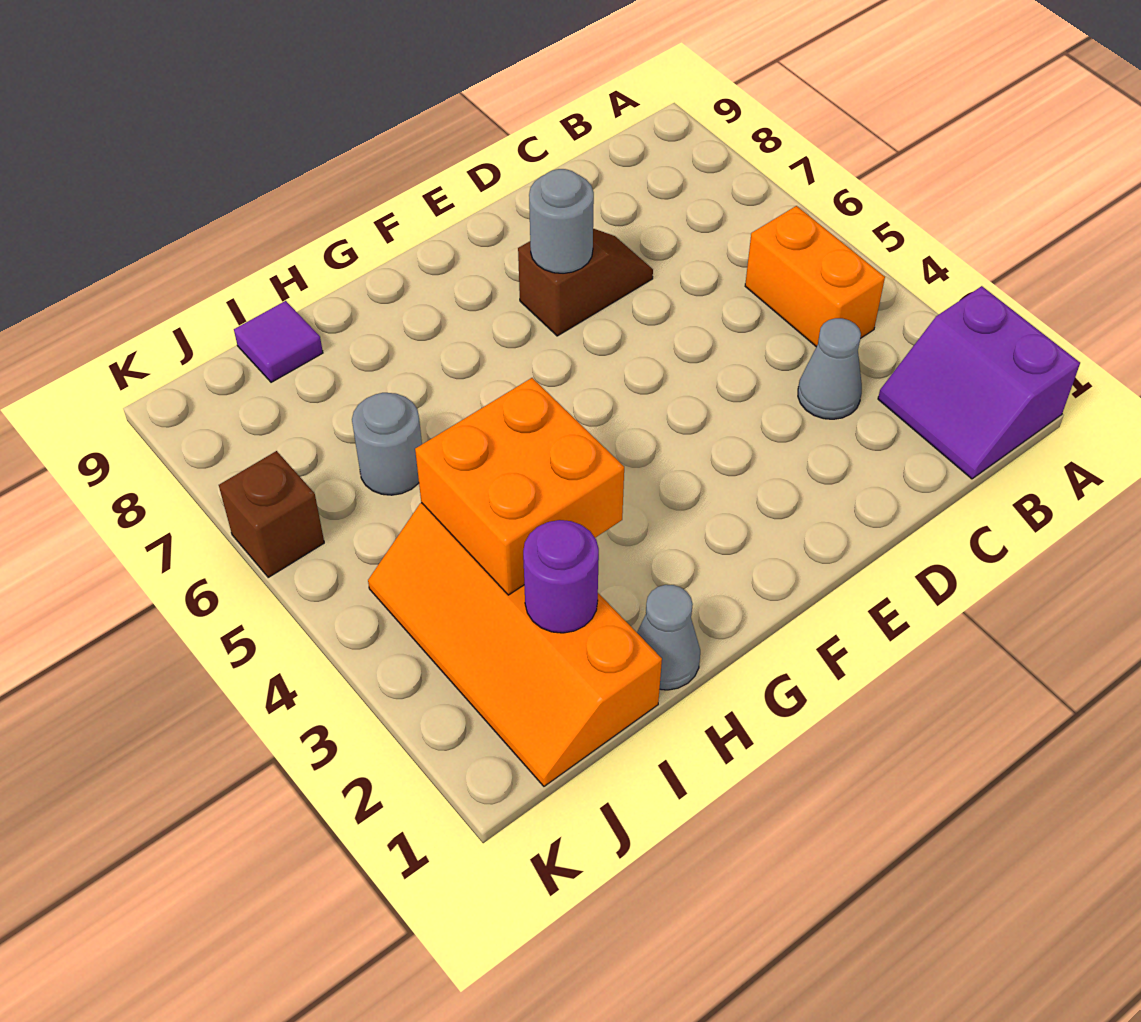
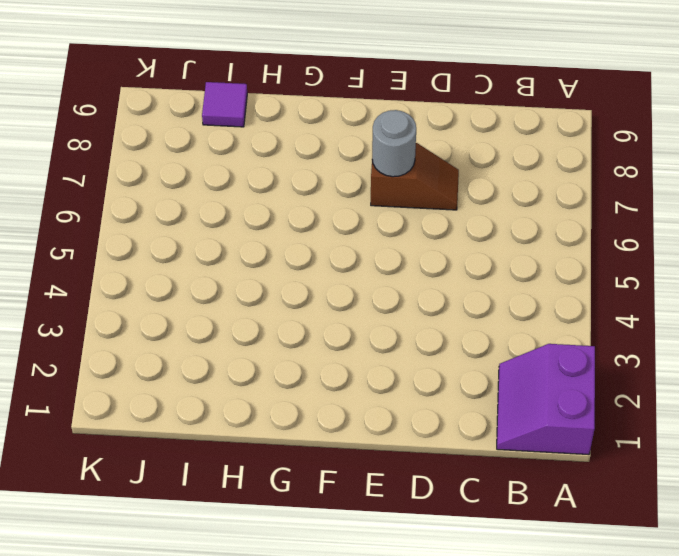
none -> orange 1x2 brick [745,206,885,347]
none -> grey 1x1 cone [798,318,862,419]
none -> grey 1x1 cone [637,585,700,690]

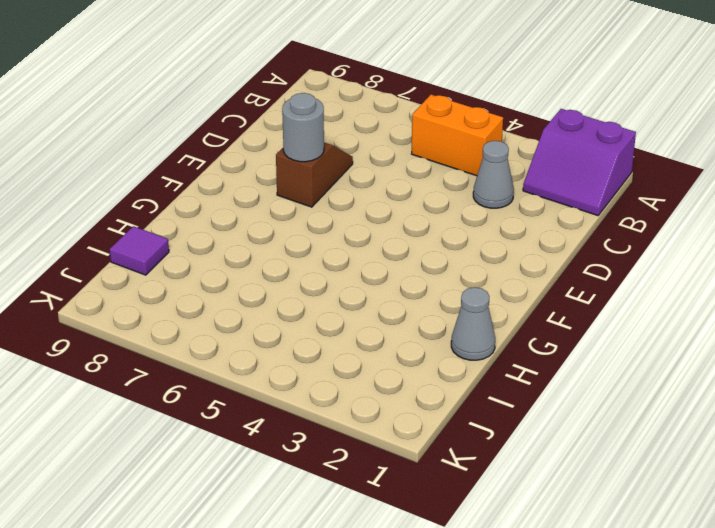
none -> orange 2x4 slope [368,503,662,786]
none -> grey 1x1 round brick [352,393,422,495]
none -> brown 1x1 brick [219,451,324,577]

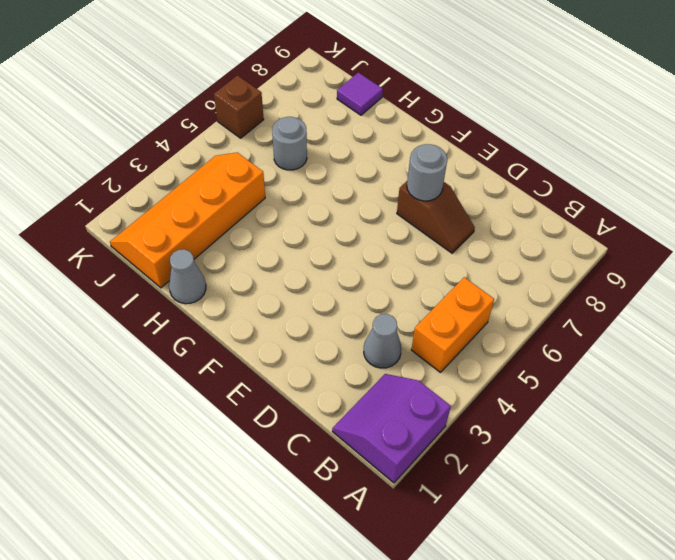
none -> orange 2x2 brick [415,378,624,595]
none -> purple 1x1 round brick [523,520,599,633]

